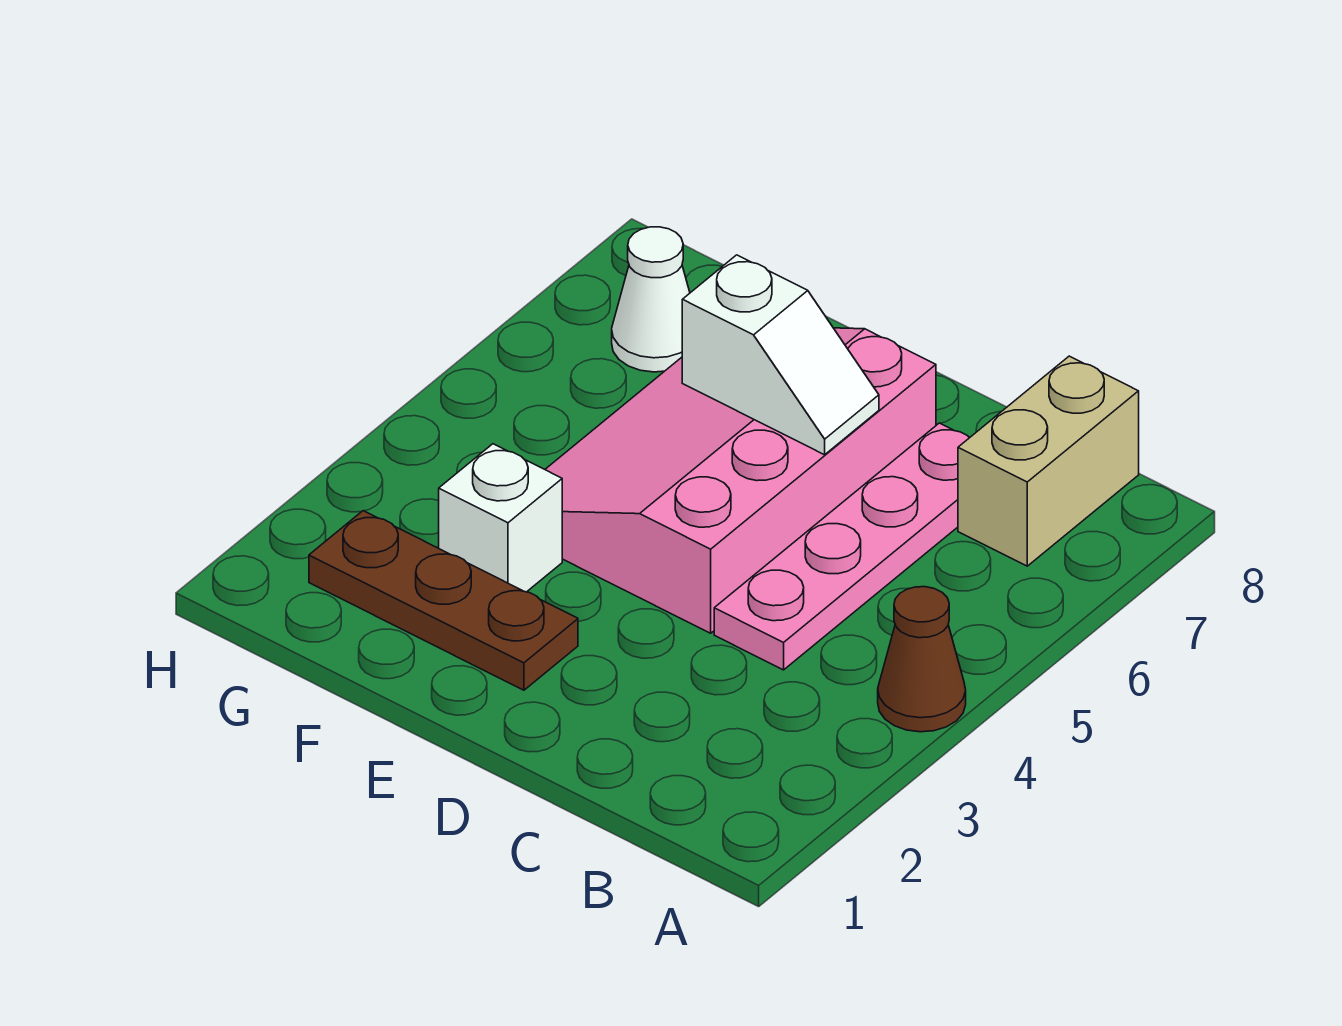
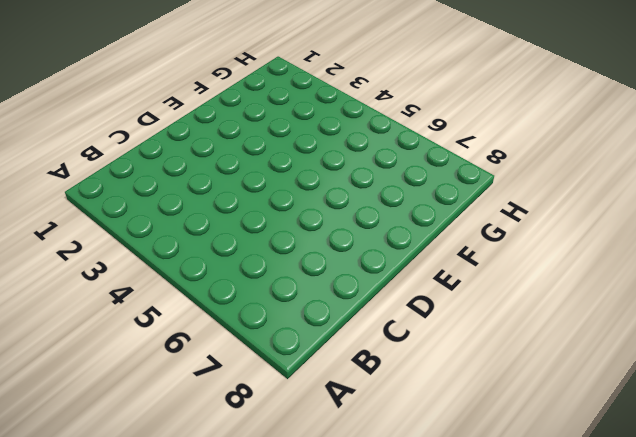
none -> brown 1x1 cone [878,587,966,732]
none -> tan 1x2 brick [958,356,1139,566]

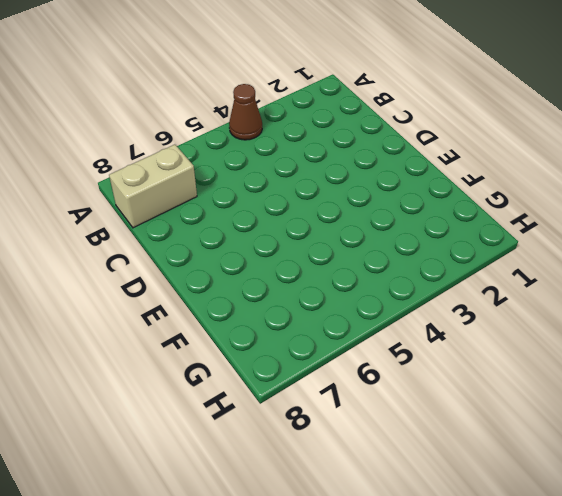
none -> pink 1x4 plate [714,423,969,670]
none -> pink 3x4 slope [545,328,936,633]

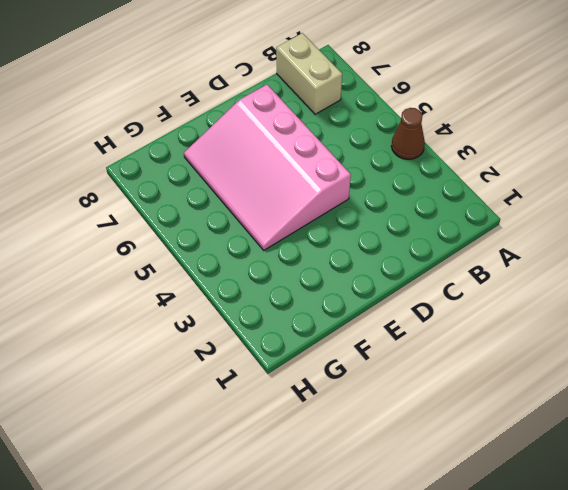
none -> pink 1x4 plate [714,423,969,670]
none -> brown 1x3 plate [309,511,578,690]

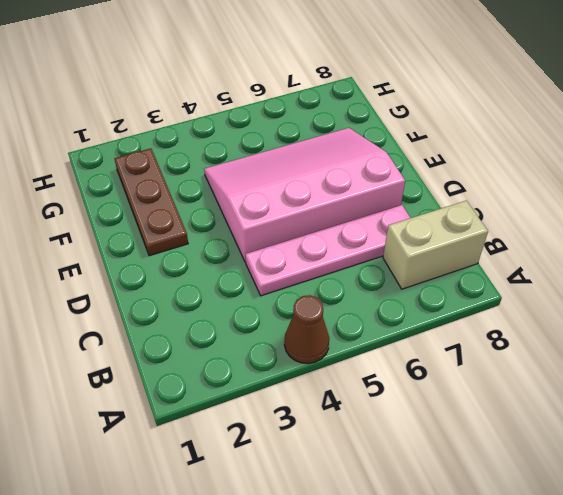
none -> white 1x1 brick [439,444,562,592]
none -> white 1x1 cone [612,227,690,372]

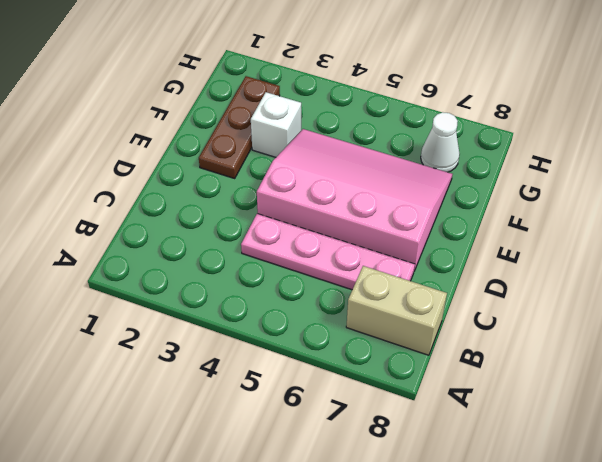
none -> brown 1x1 cone [878,587,966,732]
none -> white 1x2 slope [682,255,879,455]

